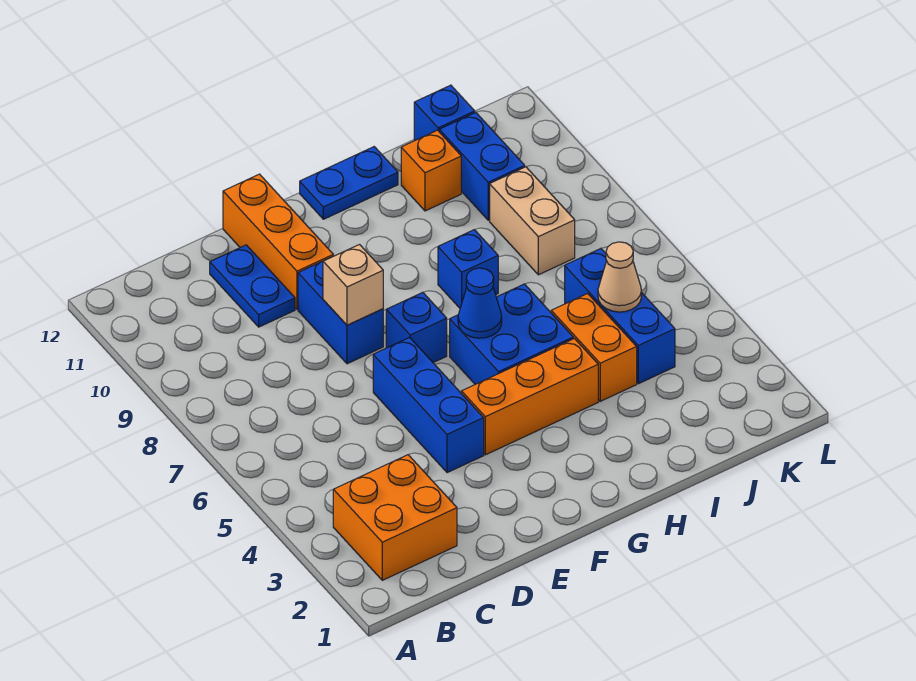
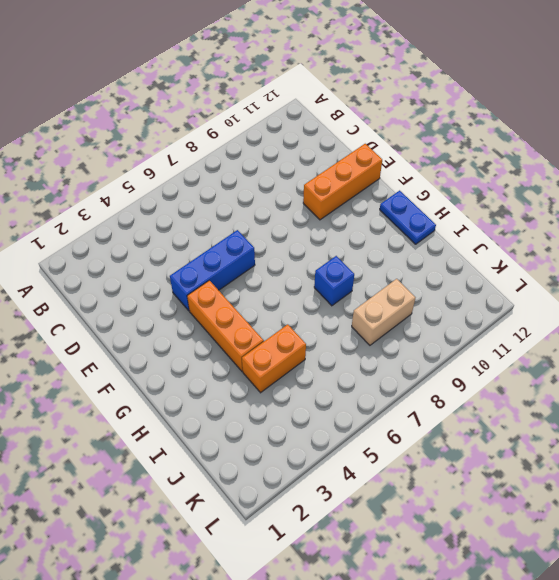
none -> orange 2x2 brick [333,455,457,580]
none -> blue 1x2 plate [210,245,295,327]
none -> blue 1x2 brick [298,261,383,364]

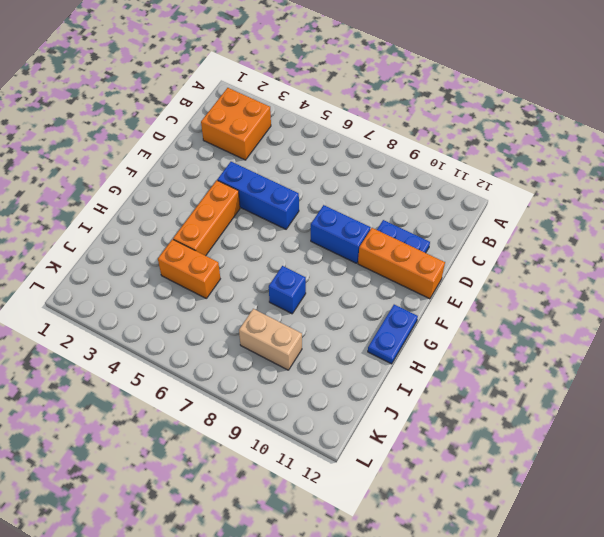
none -> blue 1x1 brick [386,292,447,363]
none -> blue 2x2 brick [450,284,573,384]
none -> orange 1x1 brick [401,130,461,211]

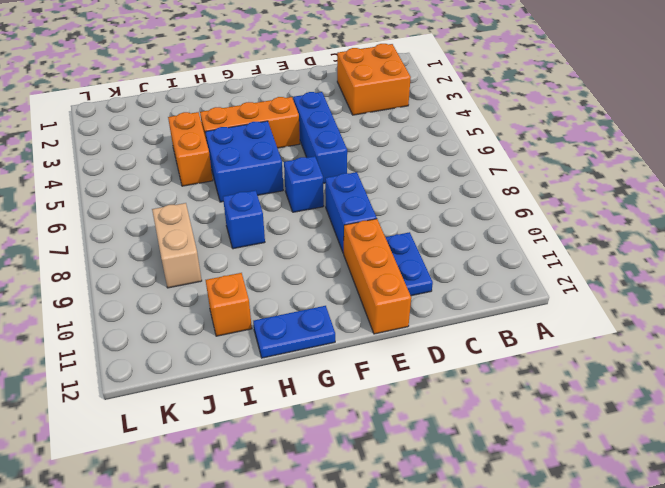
none -> blue 1x3 brick [565,248,675,384]
none -> blue 1x2 brick [439,112,525,220]
none -> blue 1x1 brick [414,85,475,140]

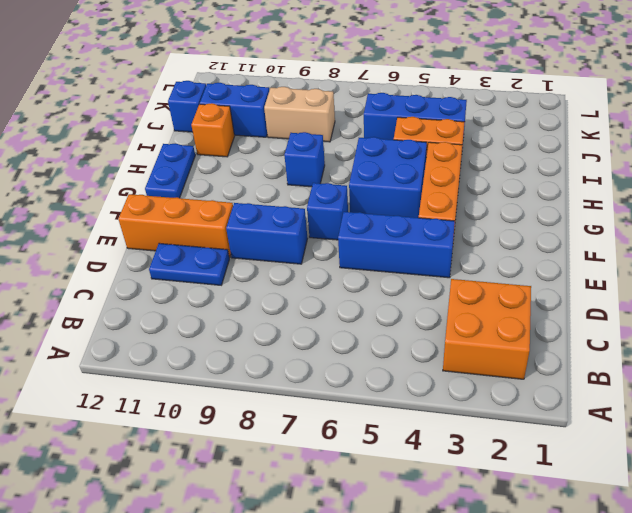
none -> tan 1x1 brick [323,245,383,325]
none -> blue 1x1 cone [458,268,502,338]
none -> tan 1x1 cone [598,242,641,312]

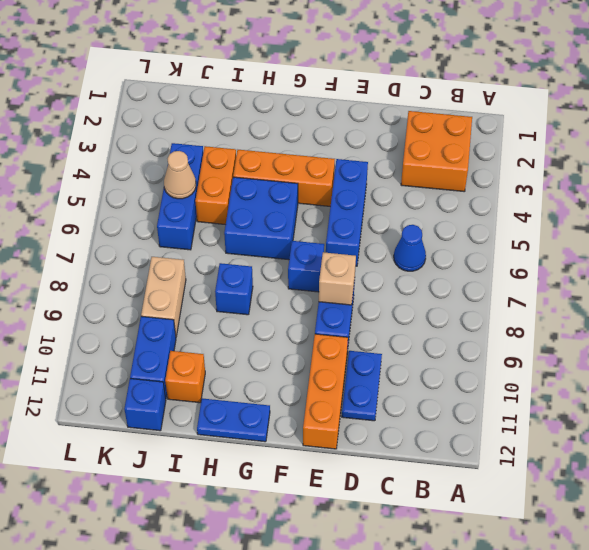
blue 1x1 cone [394,225,426,271] -> blue 1x1 cone moved to [458,268,502,338]

